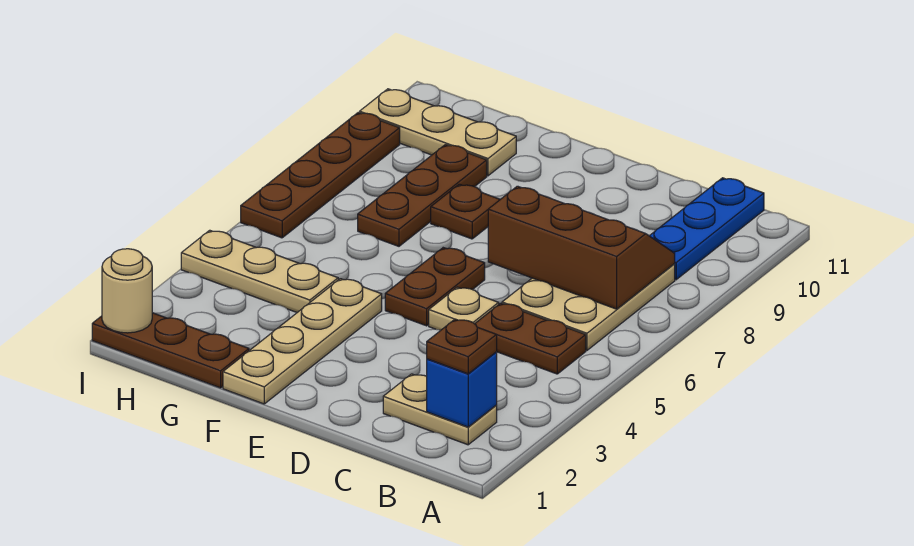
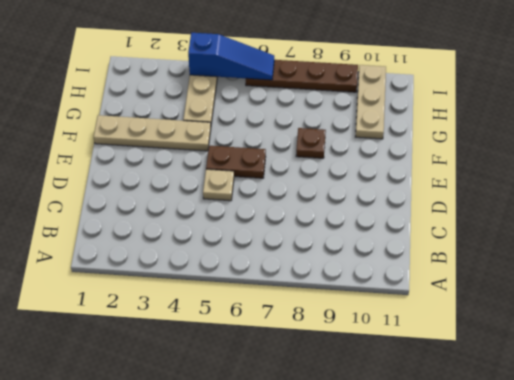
blue 1x3 slope [188,33,274,80] -> none
none -> tan 1x2 plate [383,374,497,445]
none -> brown 1x2 plate [475,303,586,374]
none -> tan 2x3 plate [502,264,675,350]

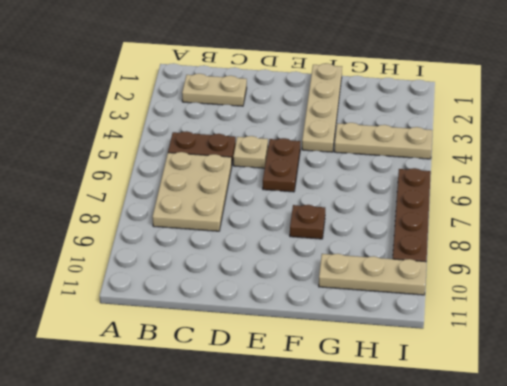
none -> blue 1x3 plate [650,178,764,280]
none -> brown 1x3 plate [92,313,249,388]
none -> brown 1x3 plate [358,145,487,246]

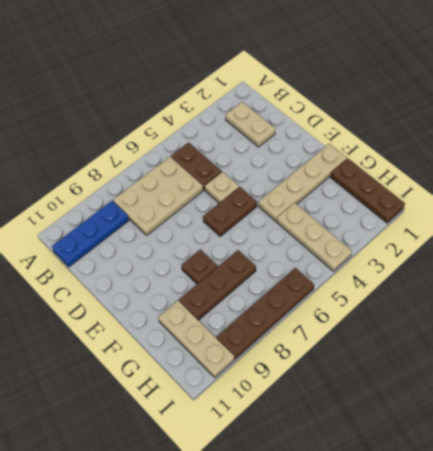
none -> blue 1x1 brick [427,352,497,427]
none -> brown 2x3 slope [488,186,675,309]
none -> tan 1x1 round brick [102,249,152,333]

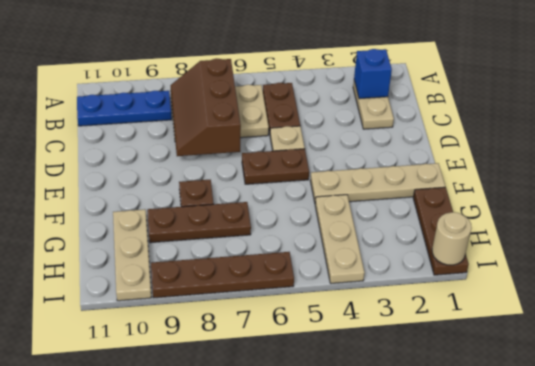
none -> brown 1x1 plate [427,319,497,374]

